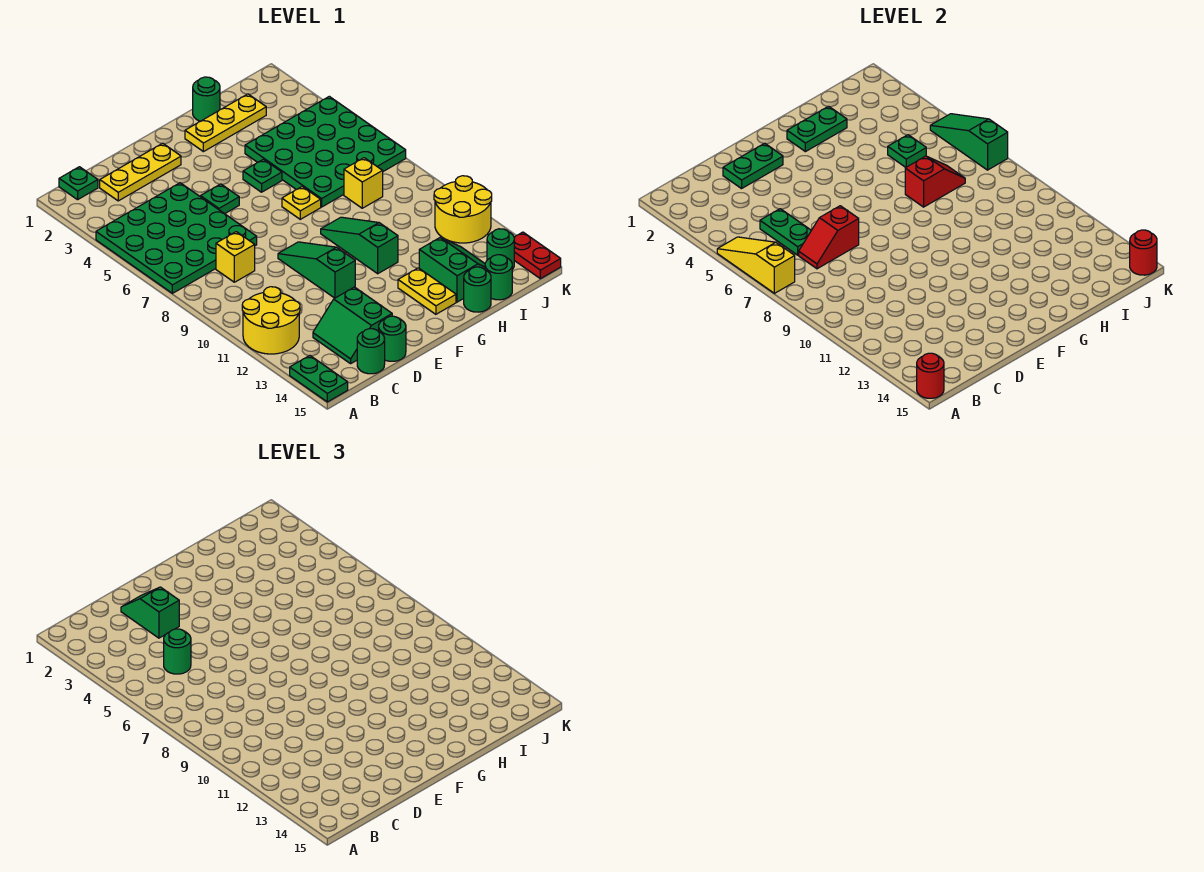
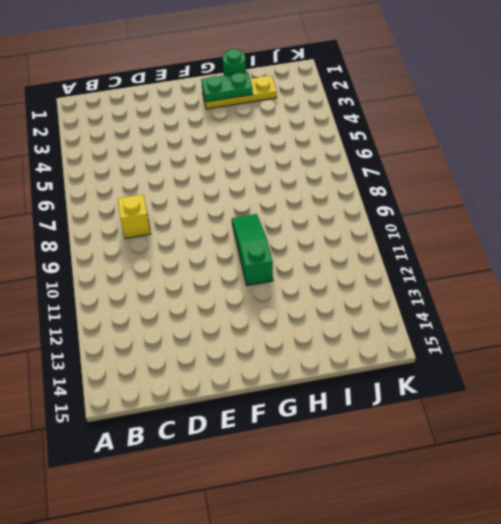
none -> green 4x4 plate [96,183,257,293]
none -> yellow 2x2 round brick [242,287,300,354]
none -> green 1x2 plate [290,356,348,402]
none -> green 1x1 plate [59,167,98,200]

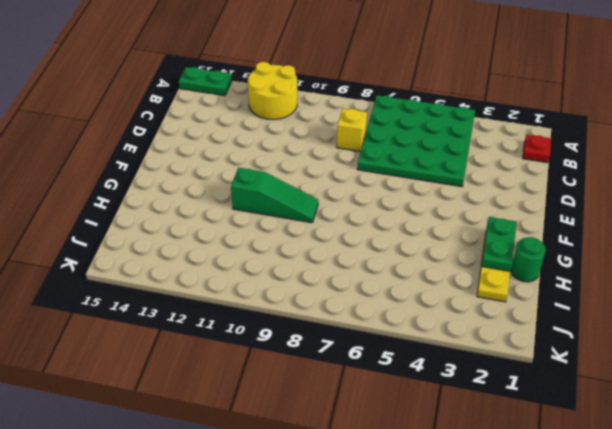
red 1x1 plate [523,135,551,163] -> green 1x1 plate [59,167,98,200]
none -> yellow 1x3 plate [100,143,181,201]
none -> green 2x2 slope [313,287,392,364]
none -> green 1x1 round brick [357,329,385,374]
none -> green 1x1 round brick [379,316,406,361]

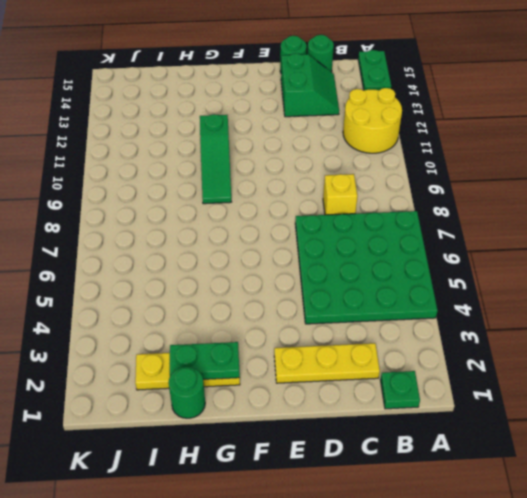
none -> green 1x1 plate [201,184,239,214]
none -> green 1x3 slope [278,242,355,298]
none -> green 1x1 plate [243,159,282,192]
none -> yellow 1x1 plate [282,187,321,219]

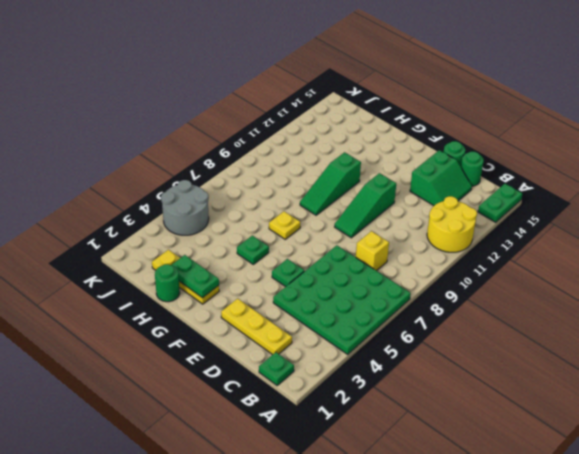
grey 2x2 round brick [161,180,209,235] -> green 4x4 plate [245,96,406,207]
none -> yellow 1x2 plate [398,268,456,314]
none -> green 2x2 slope [419,238,485,302]
none -> green 1x1 round brick [464,267,491,312]
none -> yellow 1x1 brick [344,158,383,208]

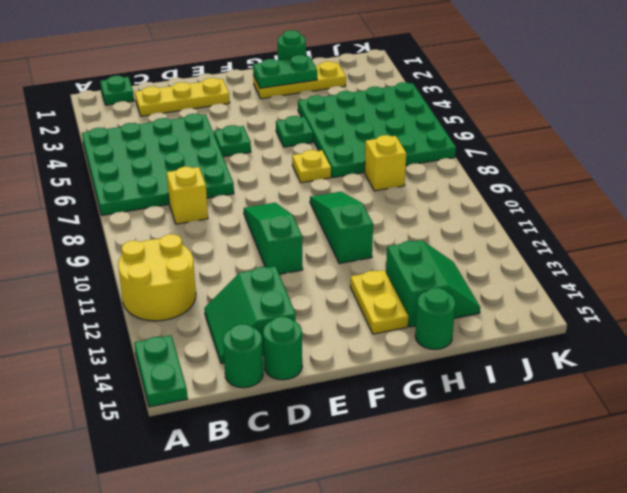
none -> green 1x1 round brick [485,255,512,300]
none -> yellow 2x2 round brick [434,176,492,243]
none -> green 1x1 round brick [487,229,514,270]
none -> red 1x2 plate [514,232,561,279]

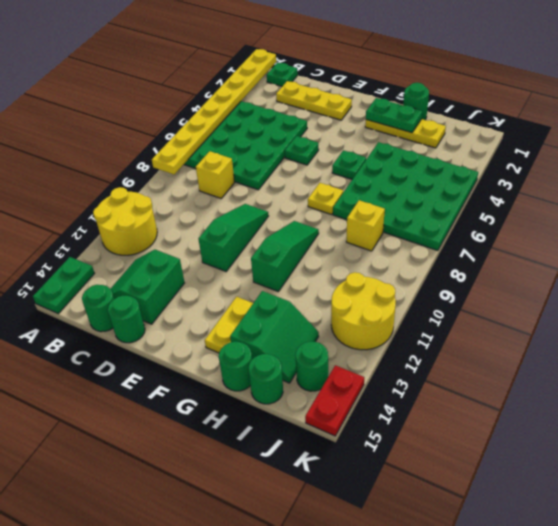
yellow 1x8 plate [152,49,276,174] -> yellow 1x3 slope [717,237,795,293]
none -> red 1x1 round brick [917,353,944,398]
none -> green 1x2 plate [760,209,811,255]
none -> red 1x2 slope [799,206,859,269]
none -> green 1x2 plate [723,143,783,189]

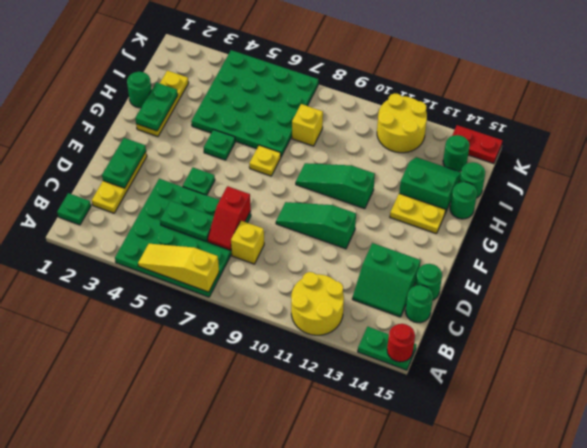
none -> red 1x2 slope [905,156,965,207]
none -> green 1x1 plate [888,135,926,167]
none -> green 1x3 slope [930,114,1008,170]
none -> red 1x1 round brick [1130,230,1157,275]

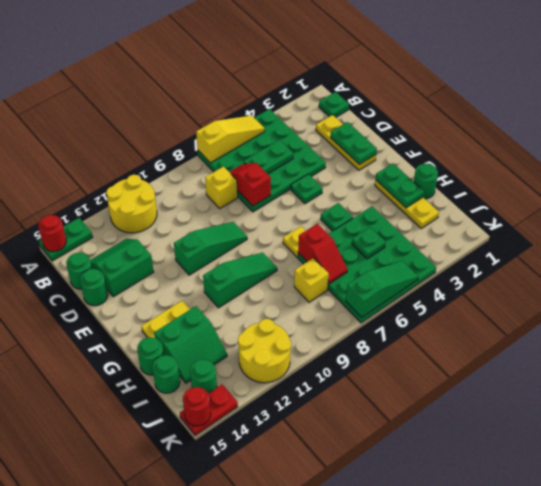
none -> green 1x1 round brick [164,629,191,674]
none -> green 1x2 slope [121,587,179,638]

